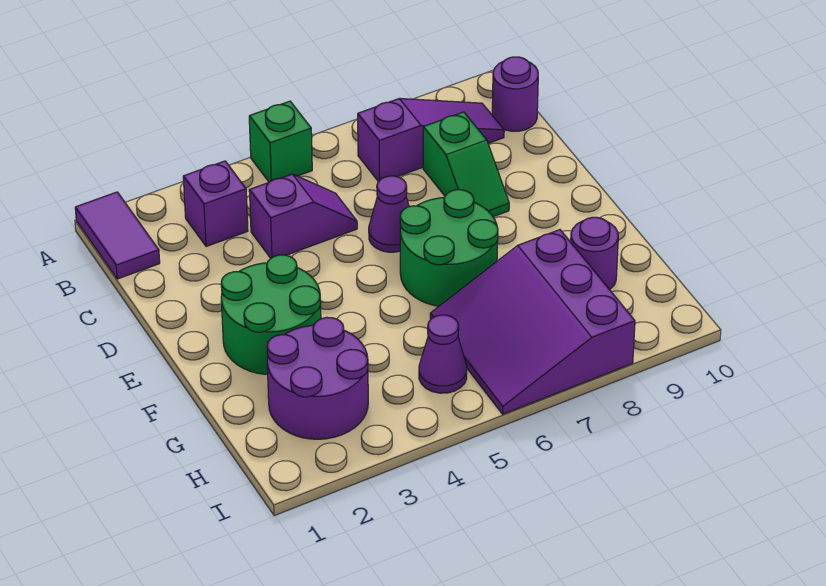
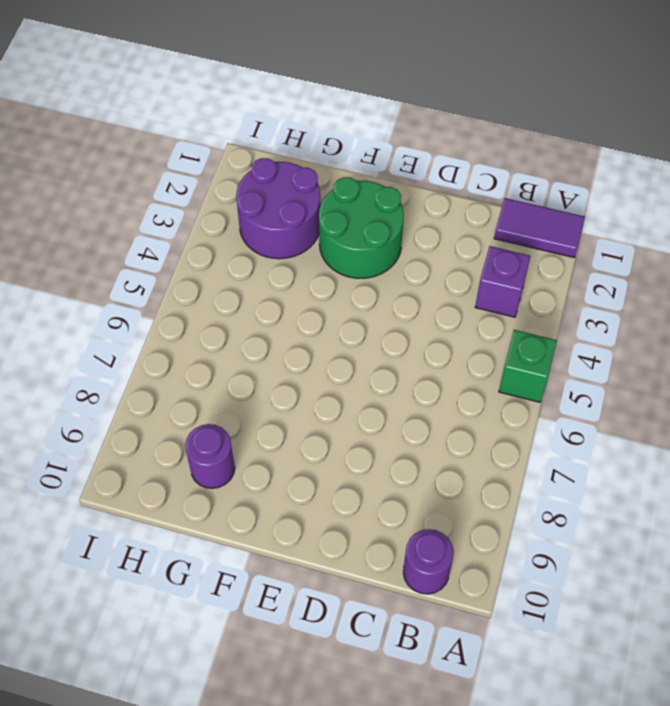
none -> purple 1x3 slope [358,98,504,182]
none -> purple 1x2 slope [249,174,357,258]
none -> green 1x2 slope [423,112,509,217]

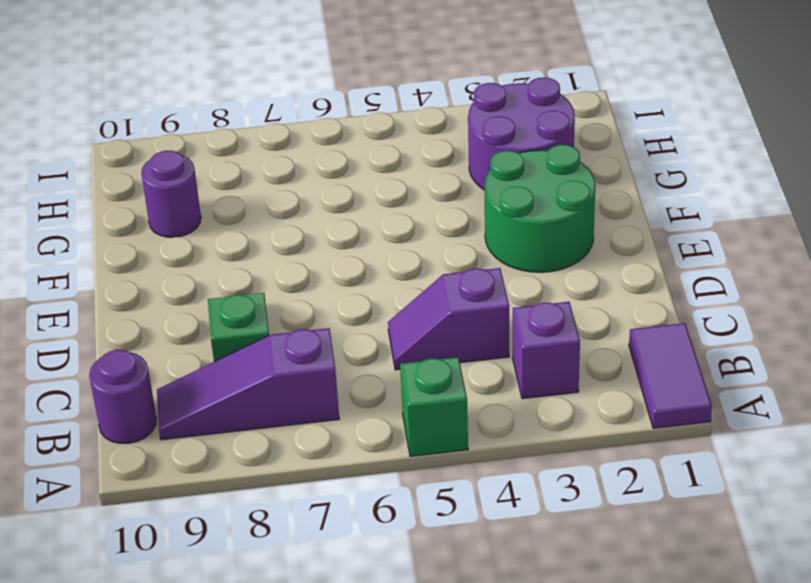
none -> purple 1x1 cone [369,176,409,252]
none -> green 2x2 round brick [400,190,498,306]
none -> purple 3x3 slope [430,230,635,414]

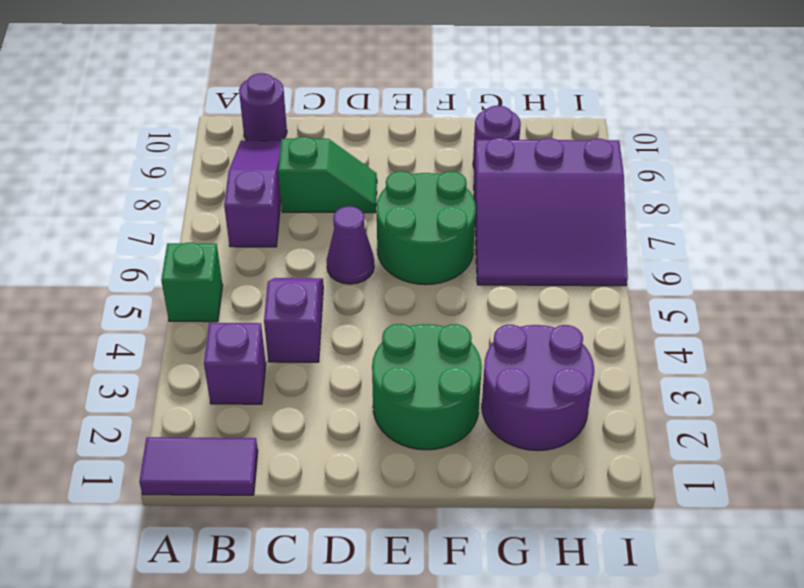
none -> purple 1x1 cone [419,315,467,393]

